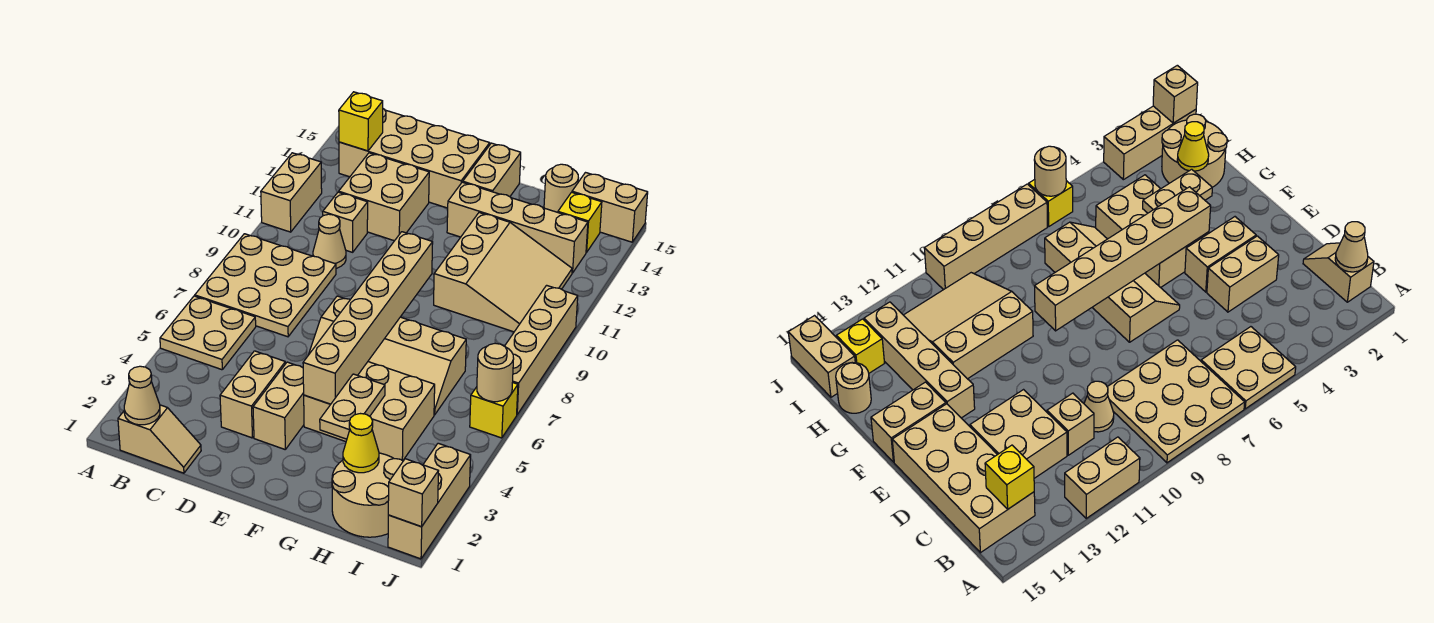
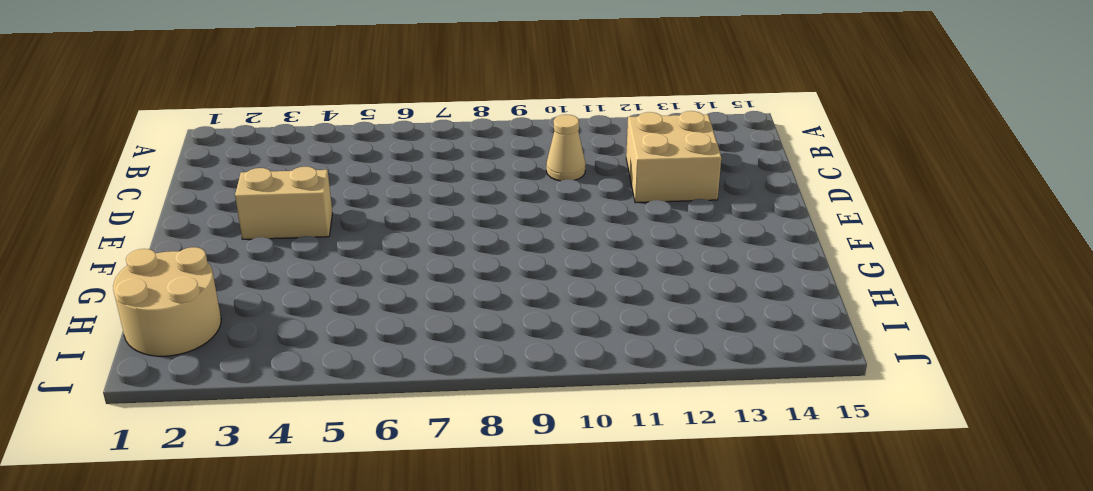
none -> tan 2x2 plate [160,296,256,370]
none -> tan 3x3 plate [195,234,336,337]
none -> tan 1x2 brick [261,153,322,232]

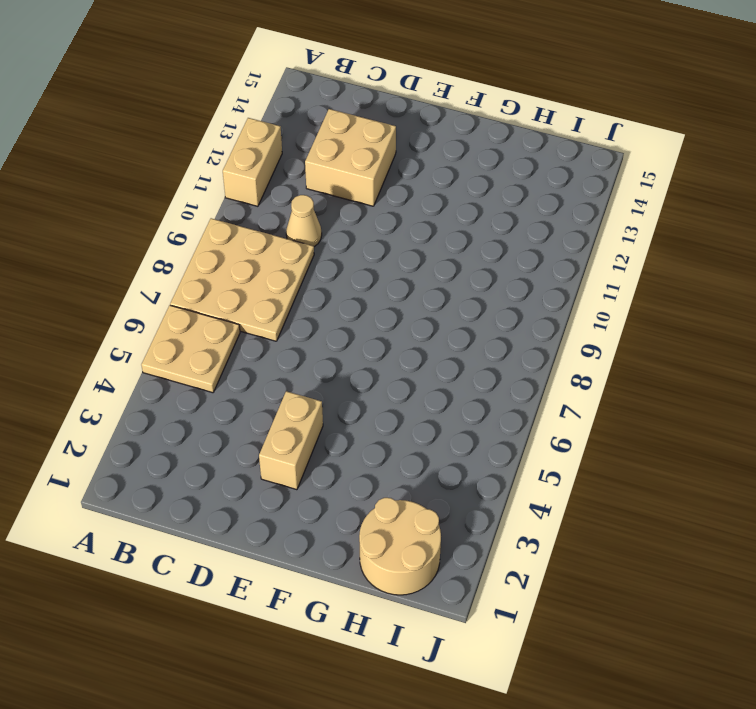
none -> tan 1x2 slope [118,405,201,473]
none -> tan 2x4 brick [339,109,490,208]
none -> tan 1x1 brick [323,192,368,252]

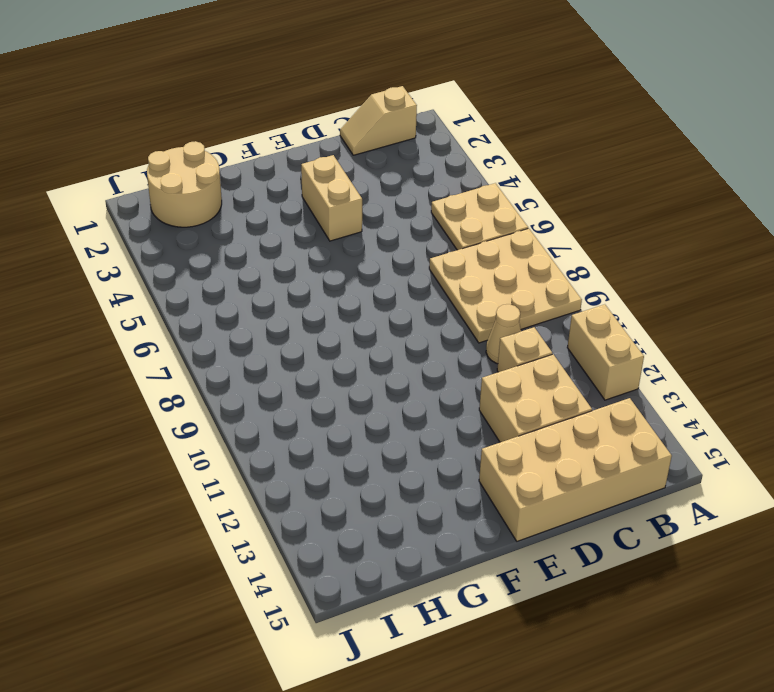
none -> tan 1x2 brick [220,351,285,438]
none -> tan 2x4 slope [309,296,466,415]
none -> tan 2x3 brick [304,362,435,461]

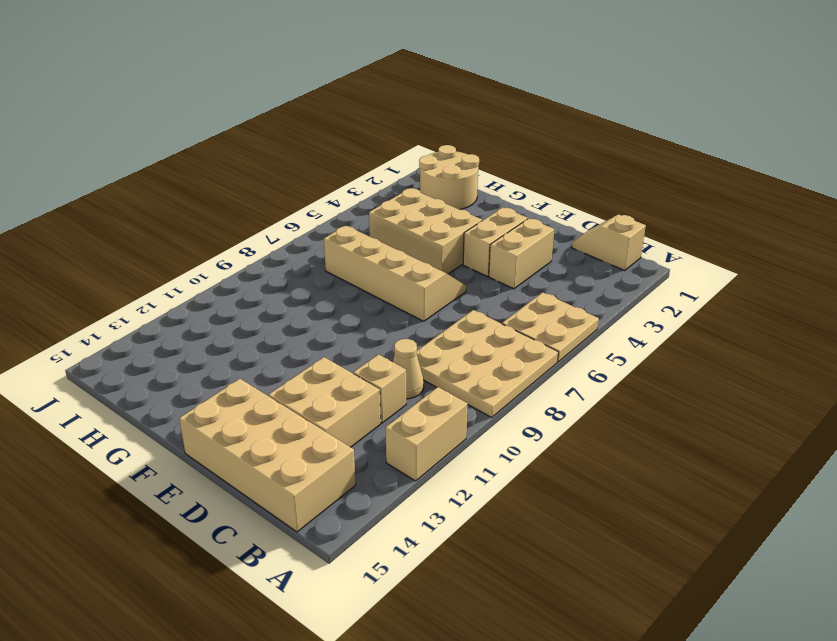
none -> tan 1x4 brick [447,182,588,273]
none -> tan 1x2 brick [463,143,521,197]
none -> tan 3x3 slope [434,213,572,332]

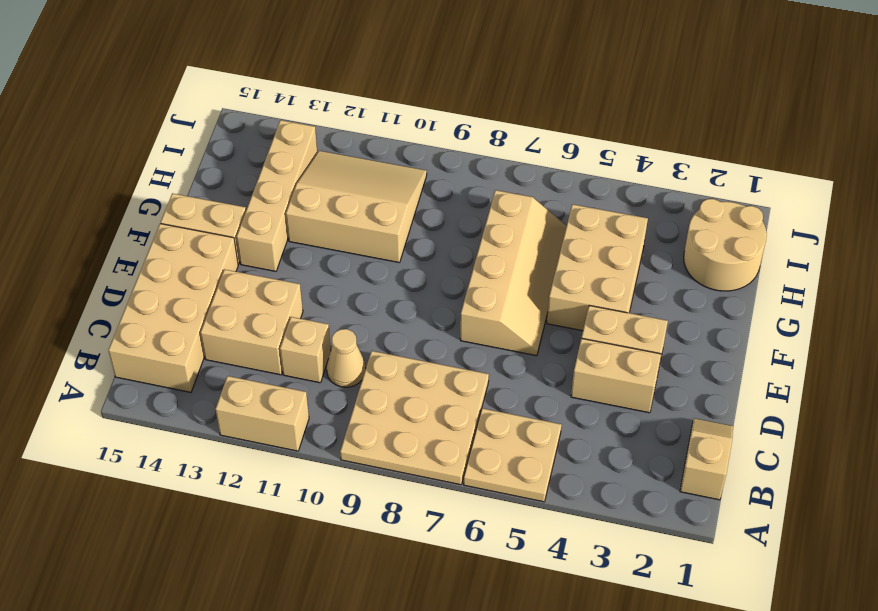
none -> tan 1x1 round brick [544,164,578,212]
none -> yellow 1x1 brick [558,192,602,252]
none -> tan 1x2 brick [572,173,648,242]

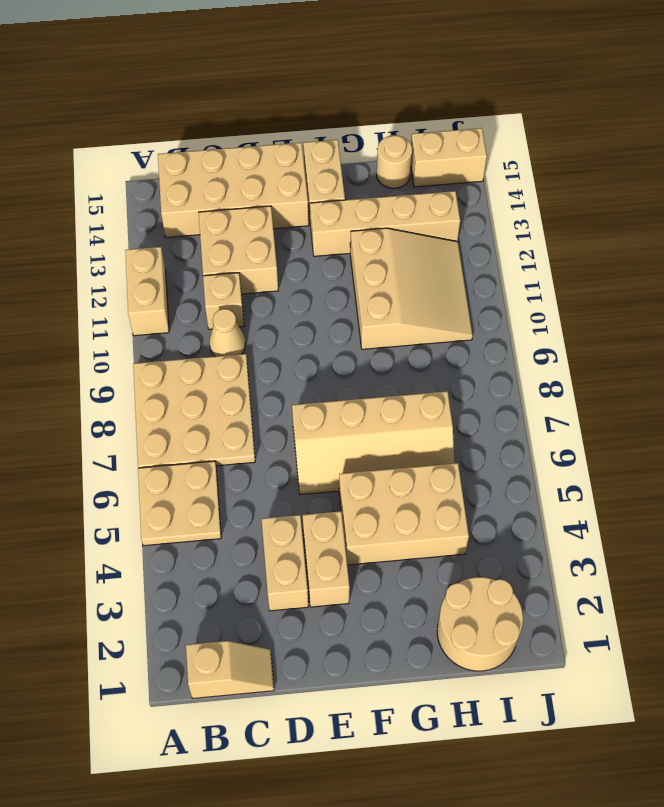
none -> yellow 1x1 brick [558,192,602,252]
none -> tan 1x3 brick [388,443,471,559]
none -> yellow 1x1 brick [470,383,518,438]

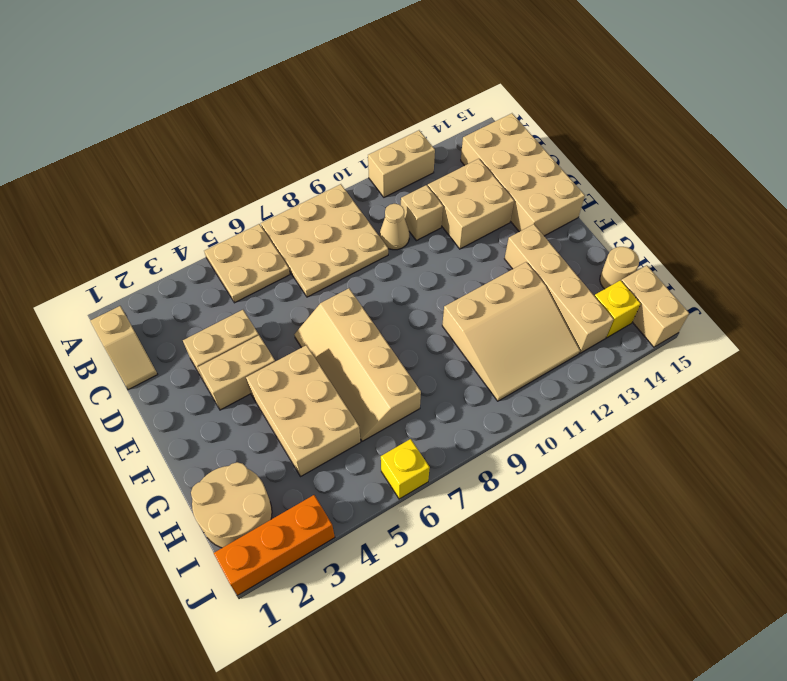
orange 1x3 brick [214,495,335,595] -> tan 1x3 brick [388,443,471,559]
none -> tan 1x2 brick [463,143,521,197]
none -> tan 1x4 brick [505,285,578,414]
none -> tan 1x1 cone [124,366,160,425]

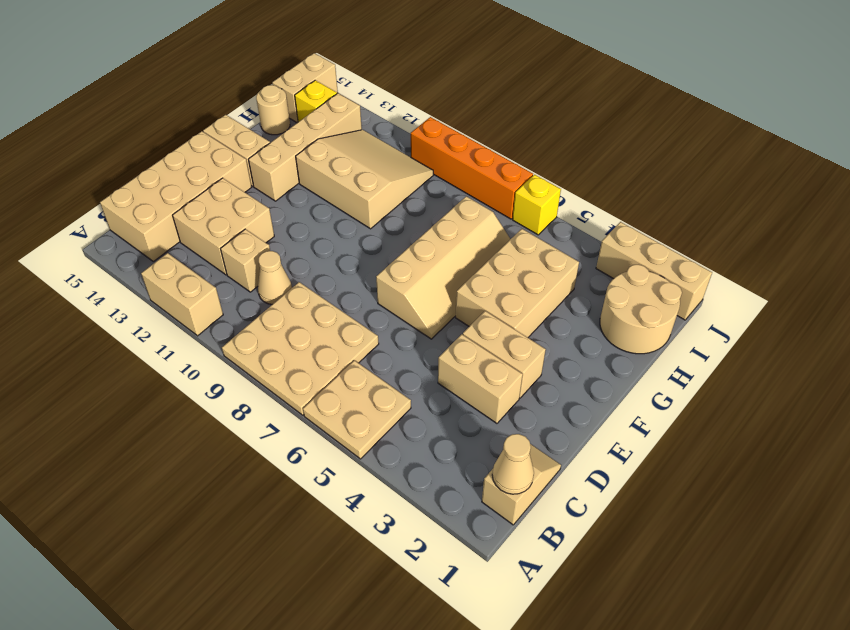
orange 1x4 brick [411,117,533,219] -> tan 1x4 brick [505,285,578,414]
none -> yellow 1x1 brick [339,92,383,151]
none -> tan 1x6 brick [303,232,433,404]
none -> tan 1x2 plate [320,374,385,439]

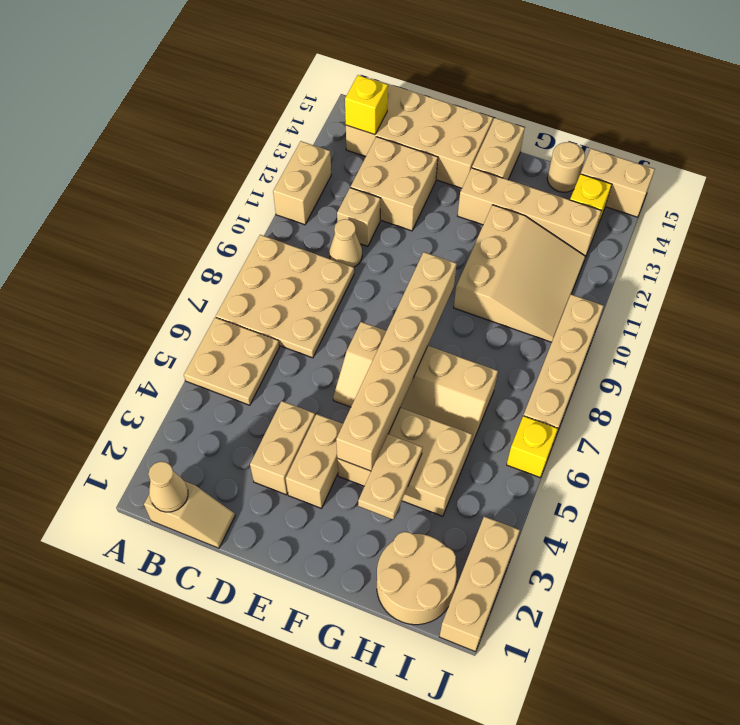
none -> yellow 1x1 cone [343,414,379,473]
none -> tan 1x1 brick [388,459,438,527]
none -> tan 1x1 round brick [477,343,514,402]

